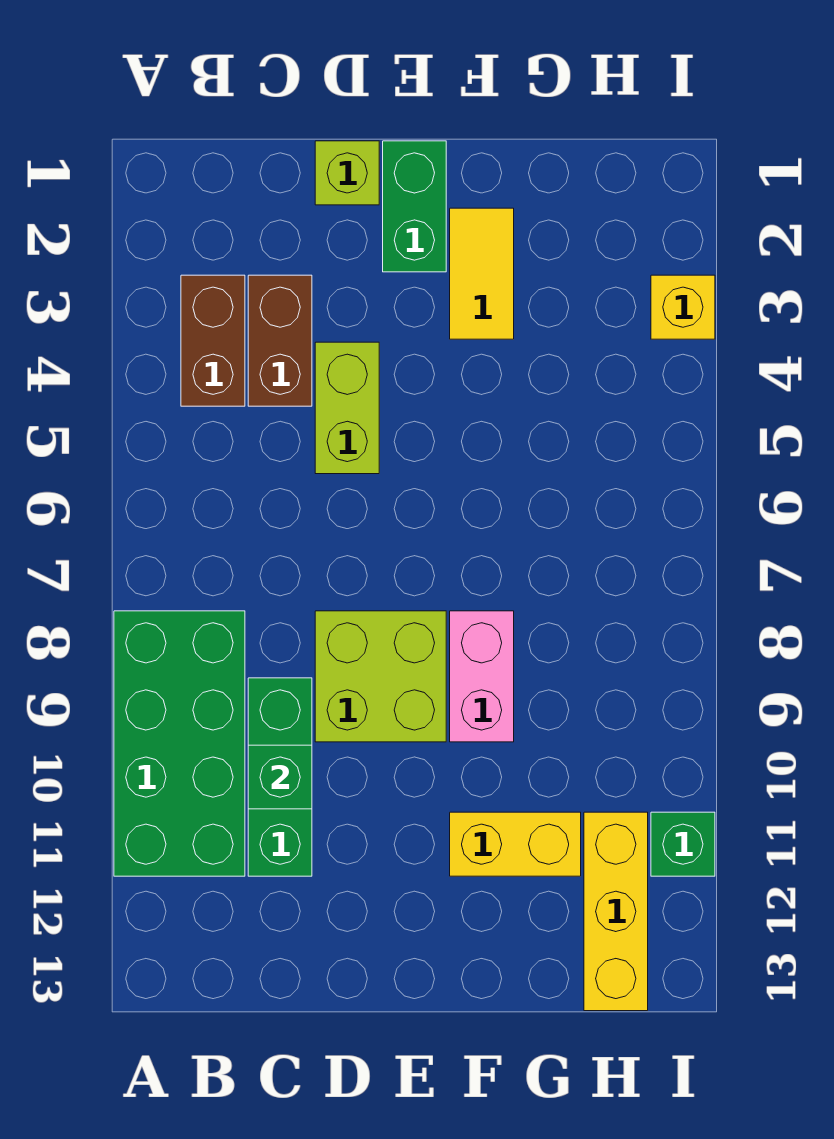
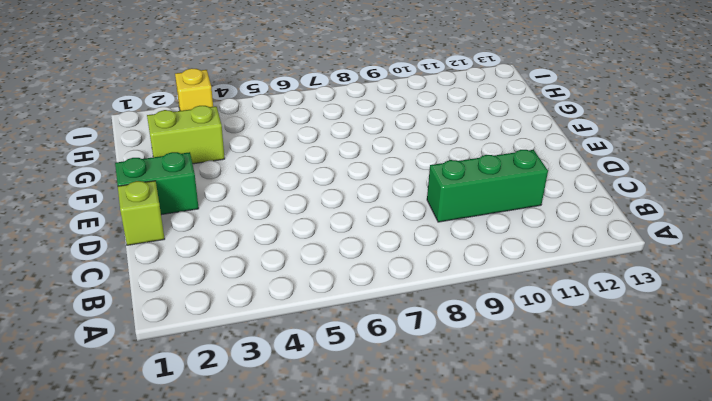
lime 1x2 brick [147,106,225,164] -> lime 1x2 brick moved to [315,342,379,474]
none -> green 2x4 brick [114,611,245,876]
none -> brown 1x2 brick [181,275,245,406]
none -> brown 1x2 brick [248,275,312,406]

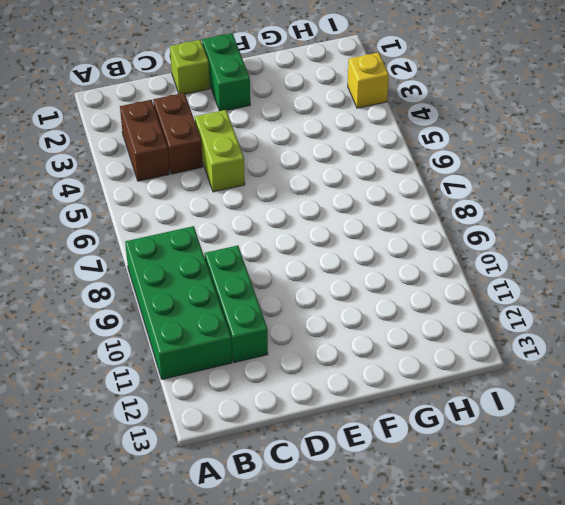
none -> lime 2x2 brick [315,611,446,742]
none -> yellow 1x2 tile [450,208,514,339]
none -> pink 1x2 brick [450,611,514,742]

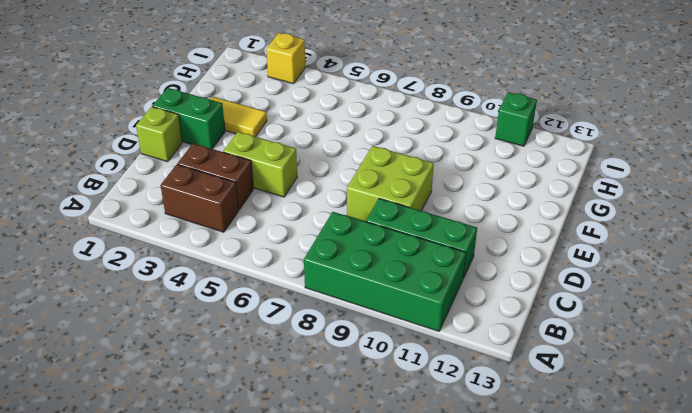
none -> pink 1x2 brick [450,611,514,742]
none -> yellow 1x2 brick [450,812,581,876]
none -> yellow 1x3 brick [584,812,648,1011]

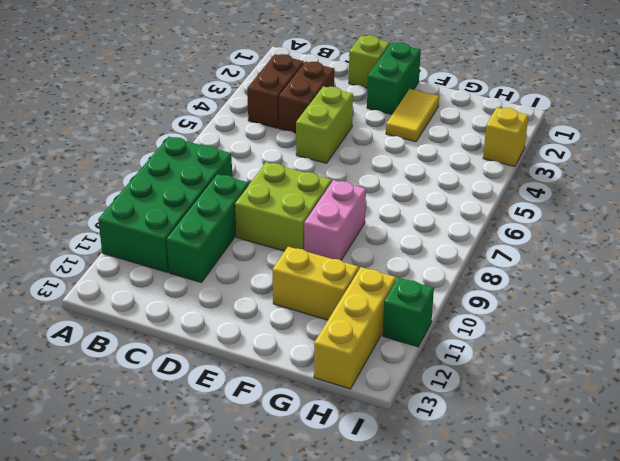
none -> green 1x1 brick [248,745,312,809]

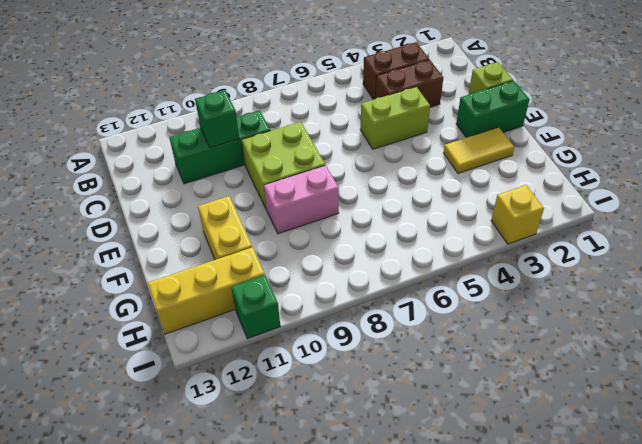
none -> green 2x4 brick [114,611,245,876]

